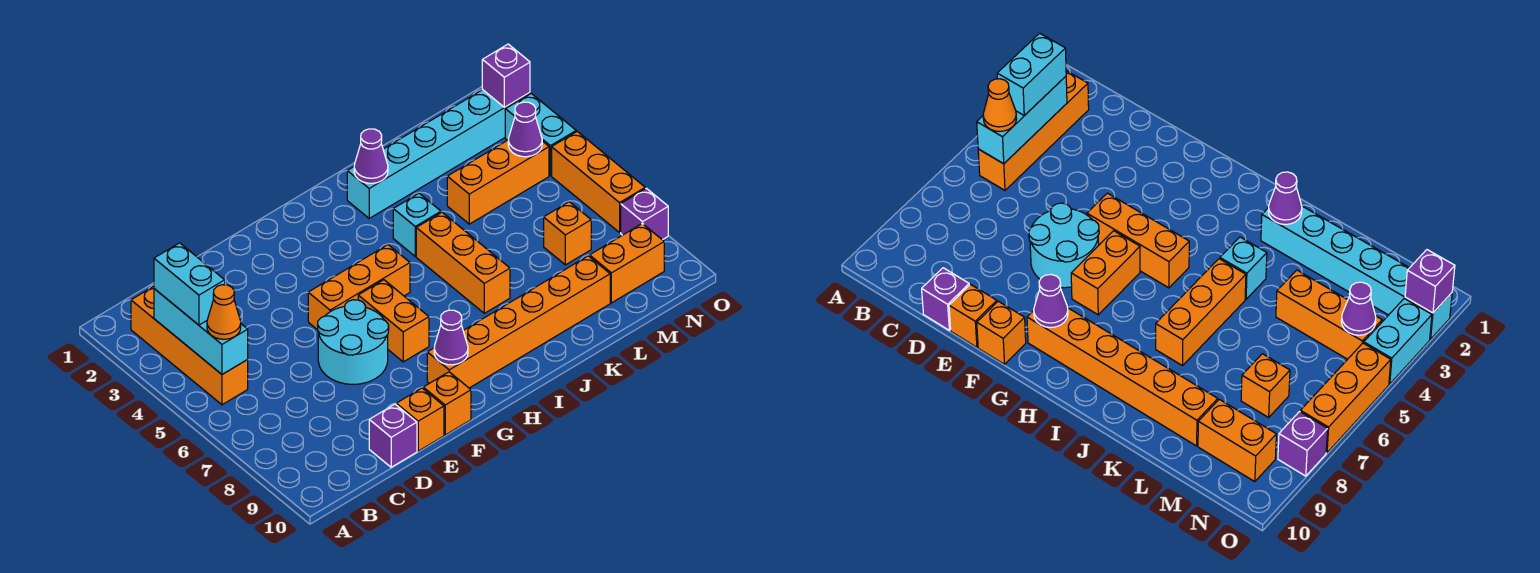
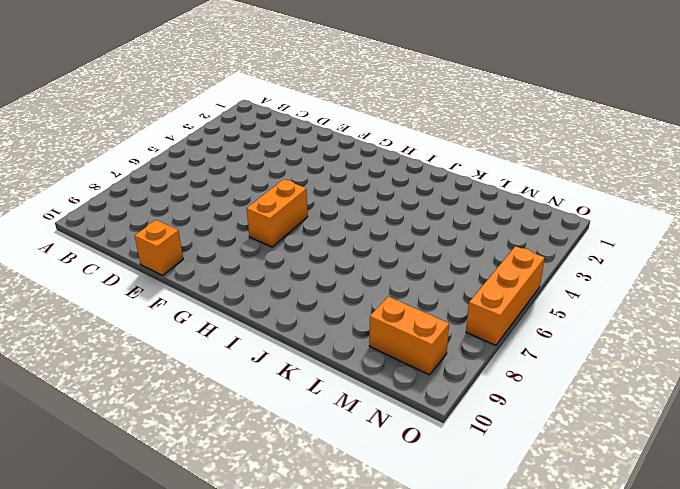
none -> orange 1x4 brick [131,286,248,405]
none -> purple 1x1 brick [369,404,417,467]
none -> cyan 2x2 round brick [318,300,389,384]

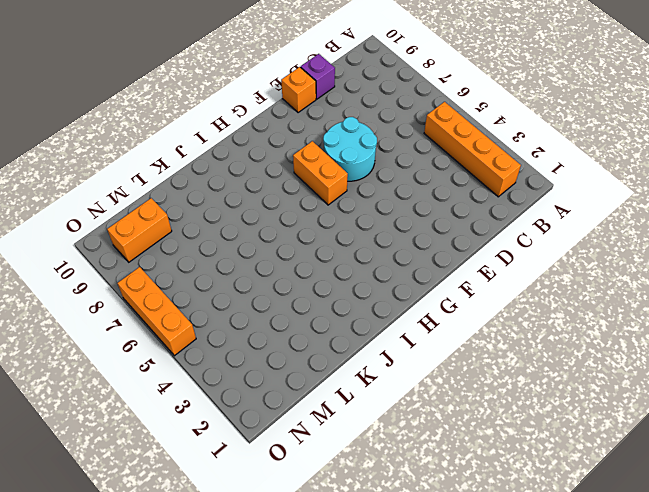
none -> orange 1x3 brick [308,245,410,330]
none -> orange 1x1 brick [423,372,471,435]
none -> orange 1x6 brick [427,256,610,388]

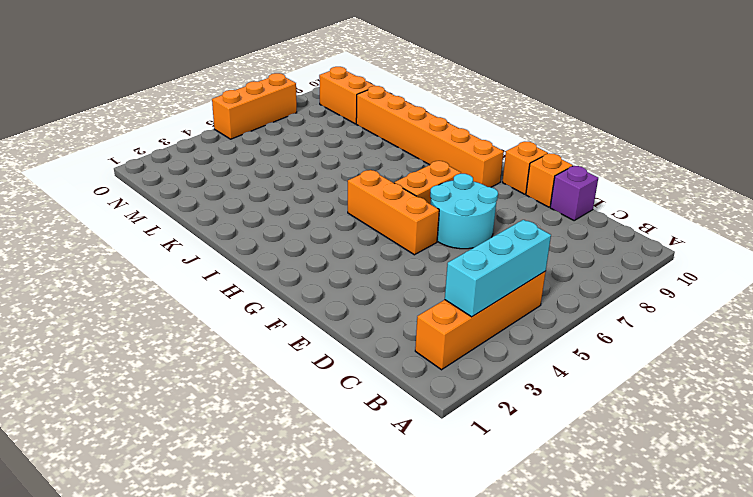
none -> cyan 1x6 brick [347,90,530,218]
none -> cyan 1x1 brick [393,193,441,256]
none -> orange 1x3 brick [416,212,510,313]

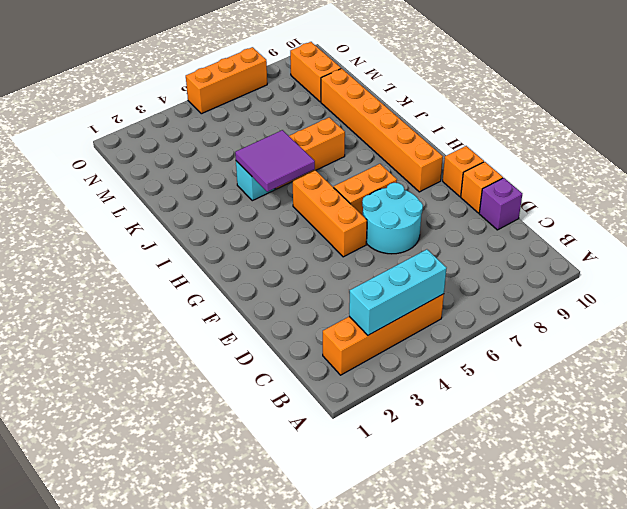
purple 2x2 tile [235,130,315,192] -> none
none -> cyan 1x6 brick [347,90,530,218]
none -> orange 1x3 brick [447,140,549,224]
none -> orange 1x1 brick [544,202,591,265]

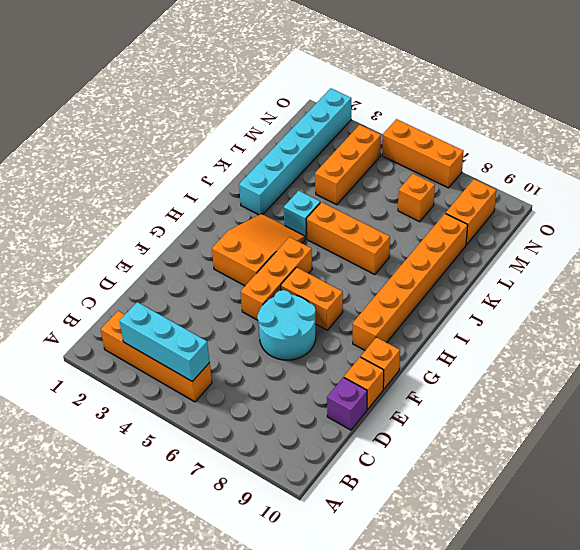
orange 2x3 slope [212,214,305,286] -> none
none -> cyan 1x2 brick [505,94,576,176]
none -> purple 1x1 brick [621,188,668,240]
none -> purple 1x1 cone [434,310,468,365]

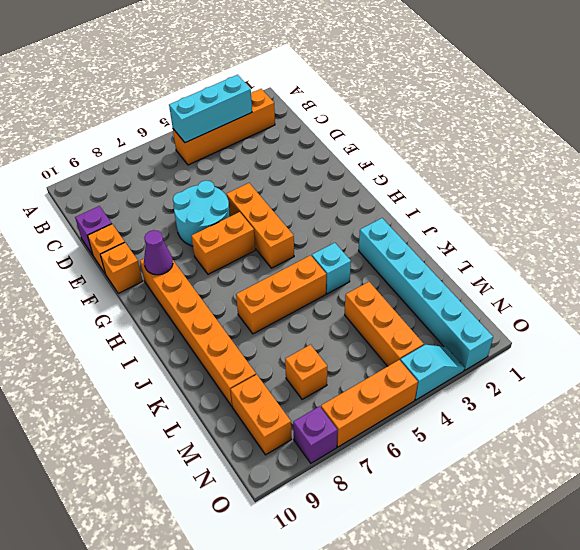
cyan 1x2 slope [400,345,465,400] -> cyan 1x2 brick [505,94,576,176]
none -> purple 1x1 cone [354,129,388,183]
none -> purple 1x1 cone [508,102,542,157]
none -> purple 1x1 brick [482,44,530,107]

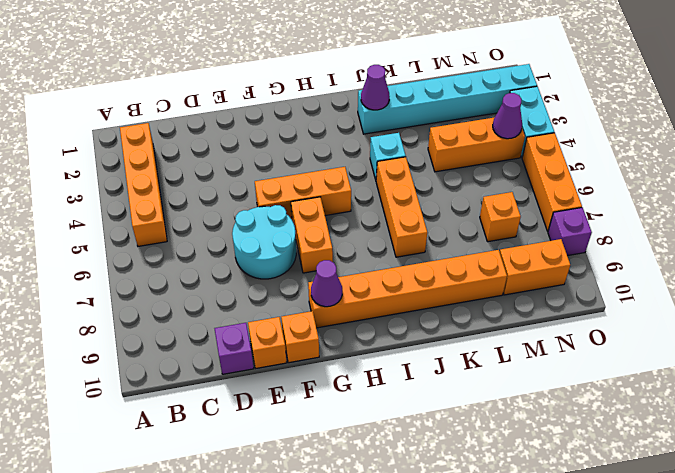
none -> cyan 1x3 brick [154,289,248,374]
none -> purple 1x1 brick [482,44,530,107]
none -> cyan 1x2 brick [154,243,225,325]

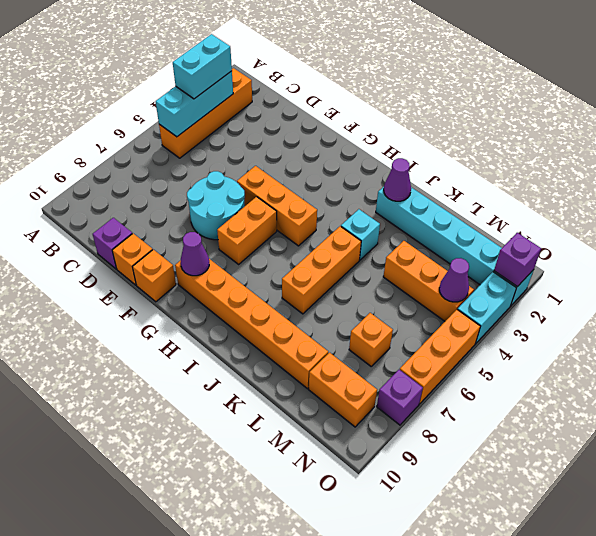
none -> orange 1x1 cone [207,285,241,339]

